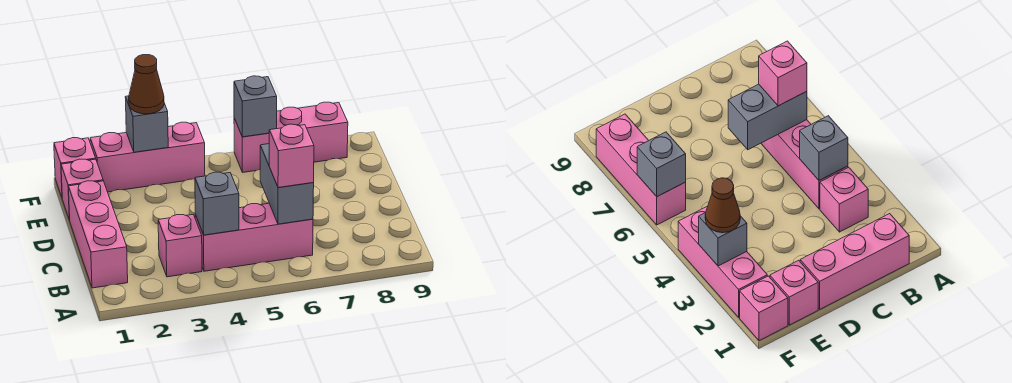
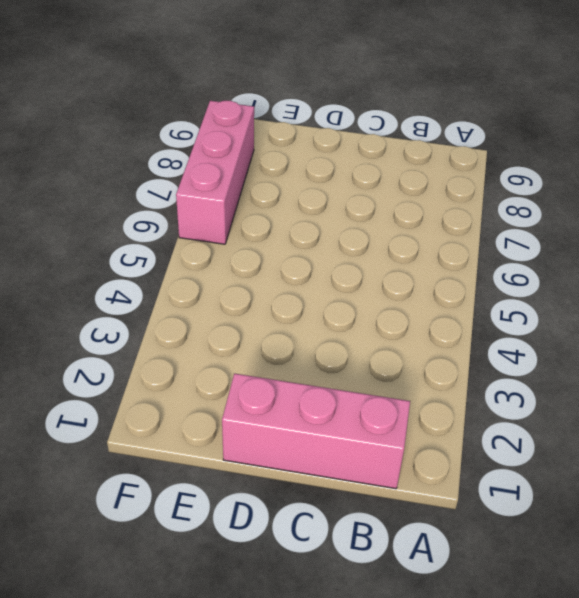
none -> pink 1x1 brick [158,215,202,277]
none -> pink 1x3 brick [195,203,313,271]
none -> pink 1x1 brick [61,159,103,220]

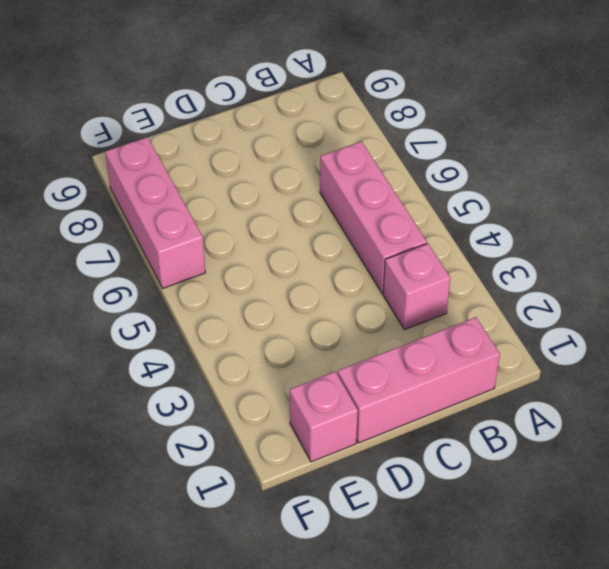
none -> pink 1x1 brick [54,138,96,197]
none -> pink 1x3 brick [90,122,205,192]
none -> grey 1x1 brick [195,172,239,235]

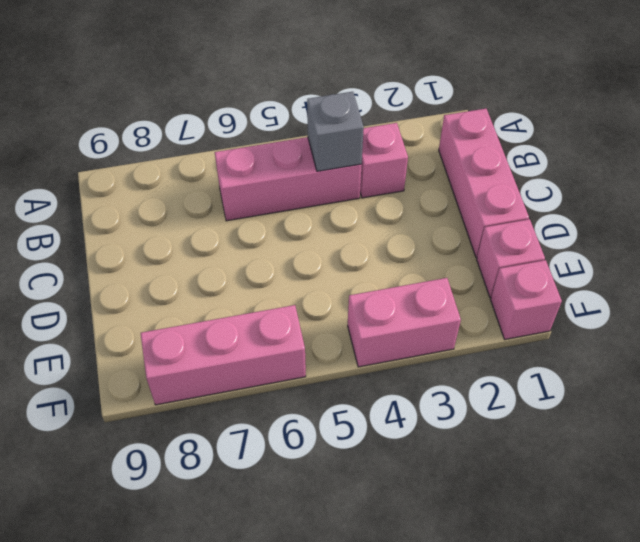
pink 1x2 brick [348,278,461,367] -> pink 1x3 brick [90,122,205,192]
none -> grey 1x2 brick [260,144,314,224]
none -> grey 1x1 brick [125,96,168,152]
none -> grey 1x1 brick [234,76,277,137]

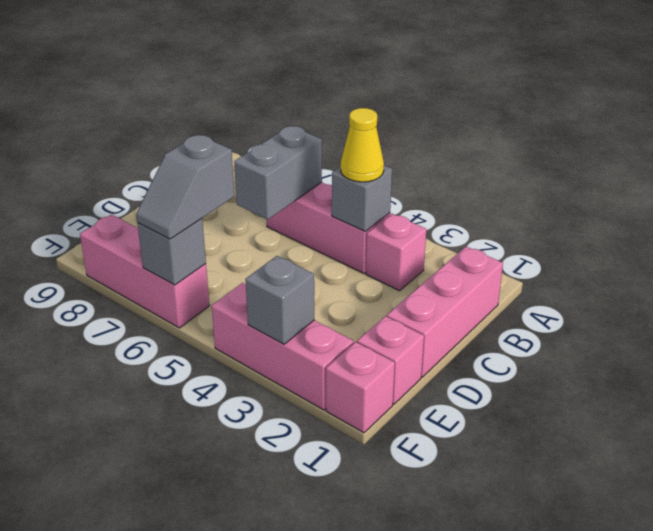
yellow 1x1 cone [341,108,384,182] -> none
grey 1x2 slope [136,135,234,239] -> none
none -> pink 1x1 brick [269,124,314,188]
none -> brown 1x1 cone [129,55,164,114]

